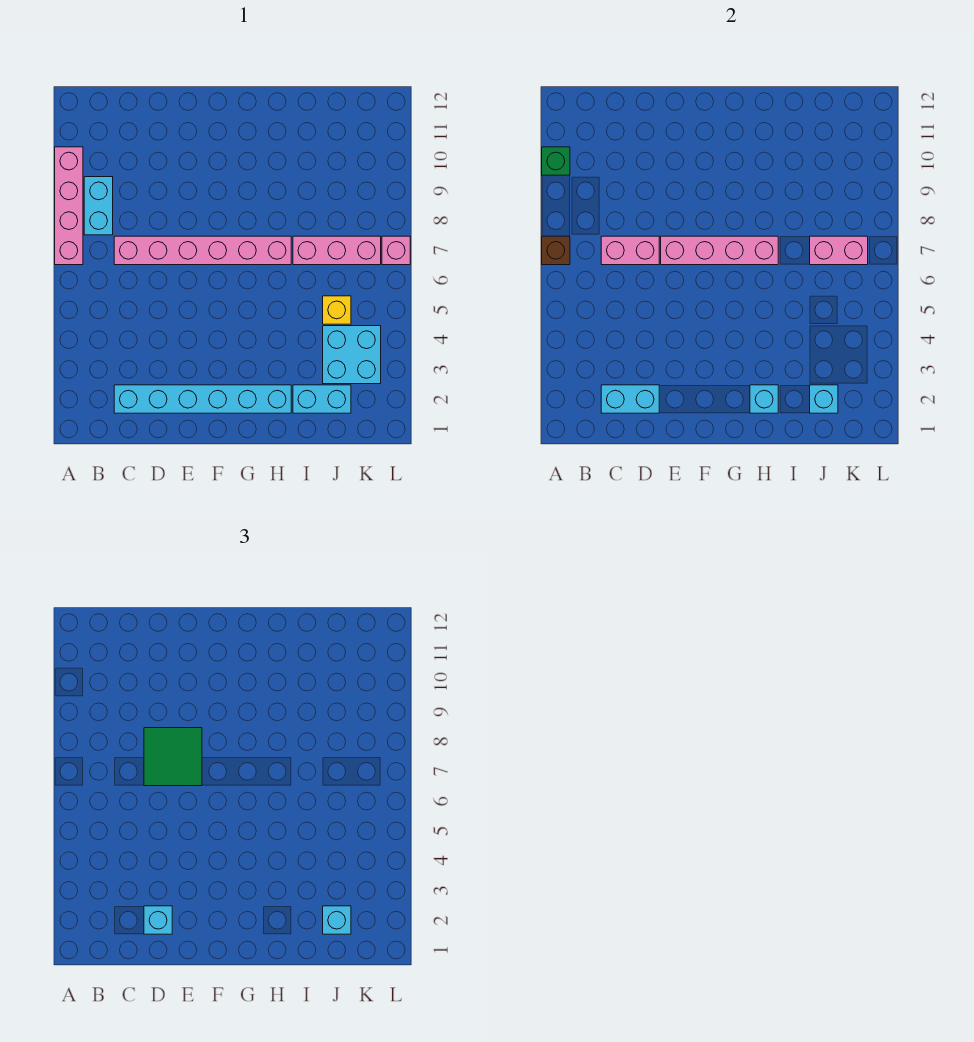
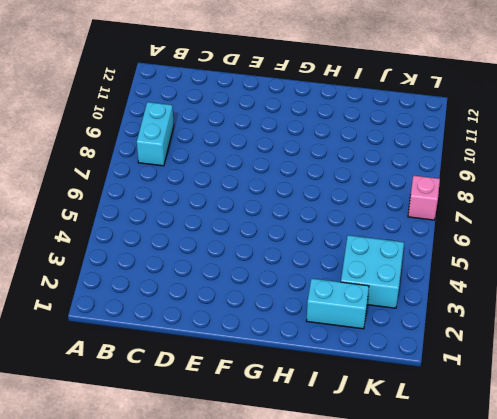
none -> pink 1x4 brick [55,147,83,265]
none -> cyan 1x6 brick [114,385,291,413]
none -> pink 1x6 brick [114,236,291,265]

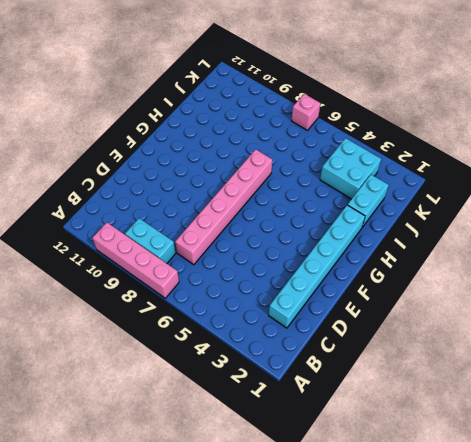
none -> pink 1x3 brick [293,236,381,265]
none -> yellow 1x1 brick [323,296,351,324]
none -> brown 1x1 brick [542,236,570,265]

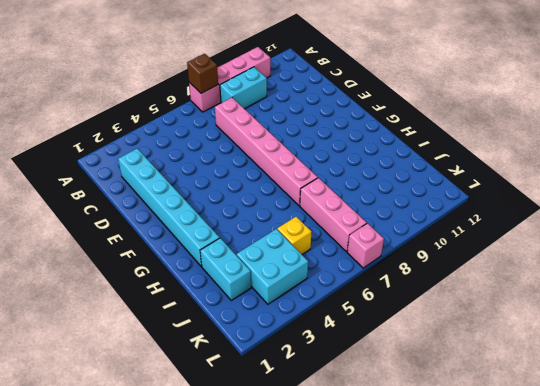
none -> green 1x1 brick [542,147,570,175]
none -> cyan 1x2 brick [601,385,659,413]
none -> pink 1x2 brick [601,236,659,265]

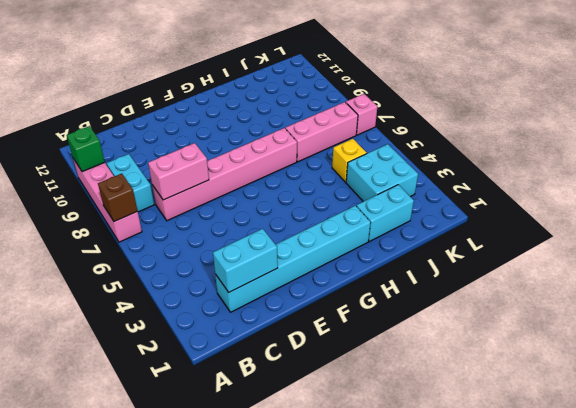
none -> pink 1x4 brick [661,236,778,265]
none -> cyan 1x1 brick [750,385,778,413]
none -> cyan 1x1 brick [810,385,838,413]

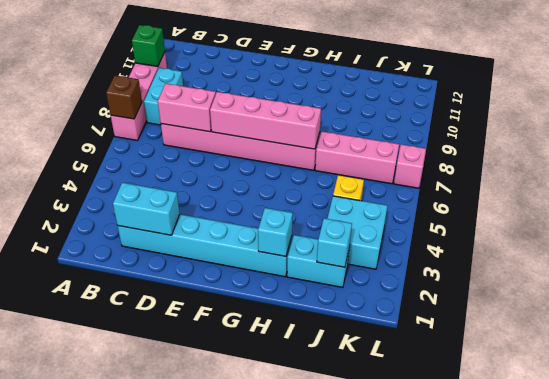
none -> pink 1x2 brick [810,236,868,265]
none -> cyan 1x1 brick [144,906,172,934]
none -> green 2x2 tile [144,728,202,786]

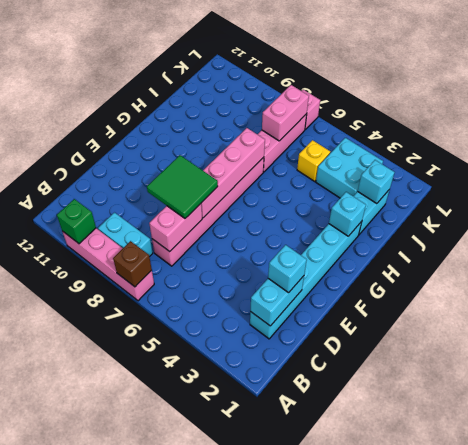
none -> cyan 1x1 brick [323,906,351,934]

